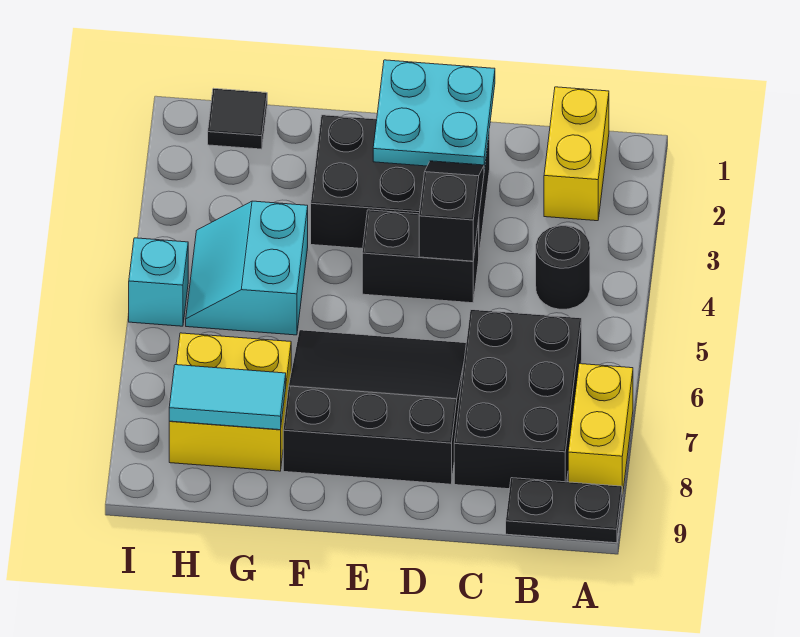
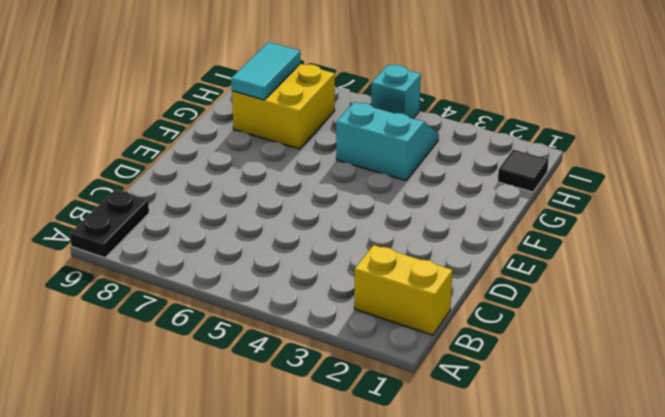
none -> yellow 1x2 brick [568,364,633,497]
none -> black 1x1 round brick [536,225,590,309]
none -> black 2x3 brick [454,310,582,489]

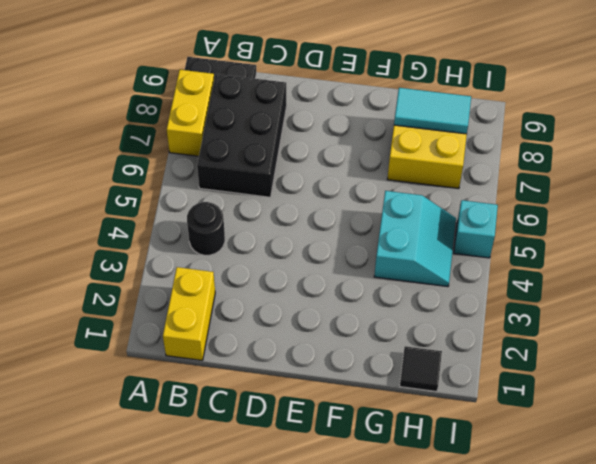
none -> black 2x3 brick [311,115,490,253]
none -> black 1x2 brick [362,210,479,303]
none -> black 3x3 slope [283,330,466,484]

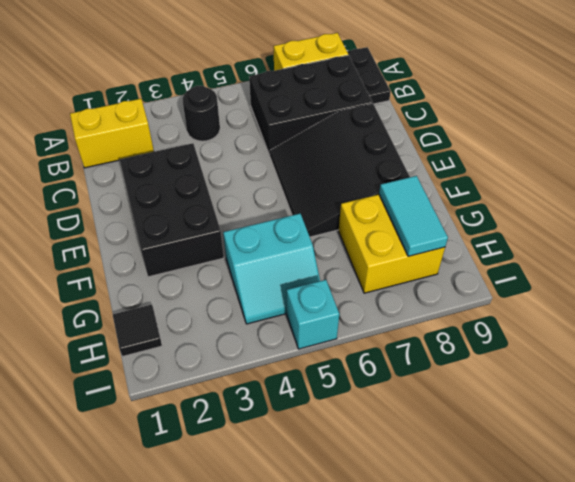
none -> black 1x2 brick [362,210,479,303]
none -> cyan 2x2 plate [373,60,495,169]
none -> black 1x2 slope [419,161,484,261]

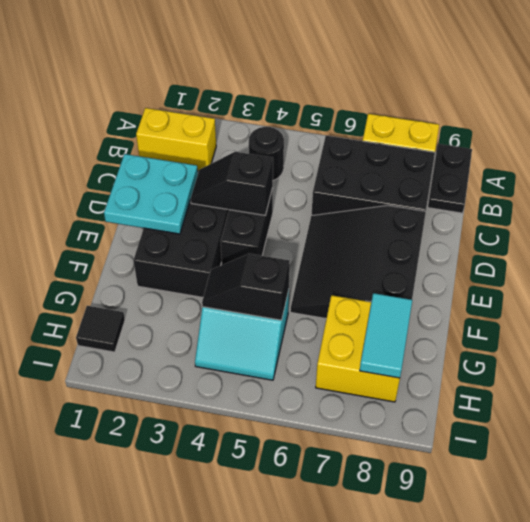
black 1x2 slope [202,254,290,320] -> none
none -> cyan 1x1 brick [129,238,188,326]

